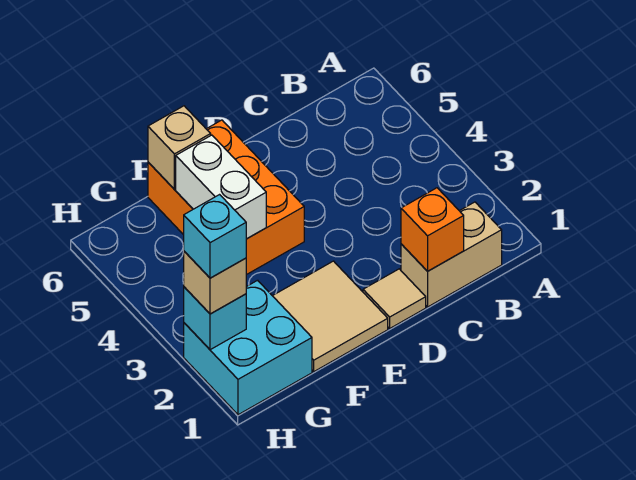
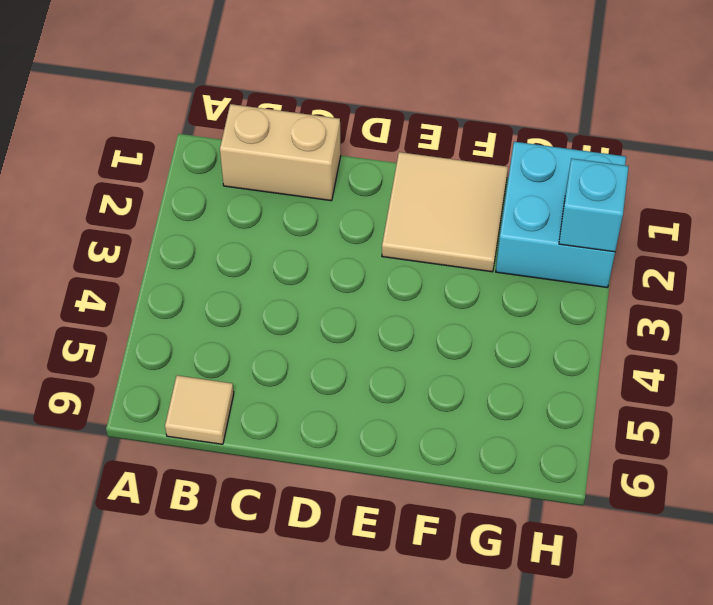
tan 1x1 tile [165,375,234,444] -> tan 1x1 tile moved to [363,269,426,328]
none -> orange 2x3 brick [148,120,304,275]
none -> orange 1x1 brick [401,188,464,271]

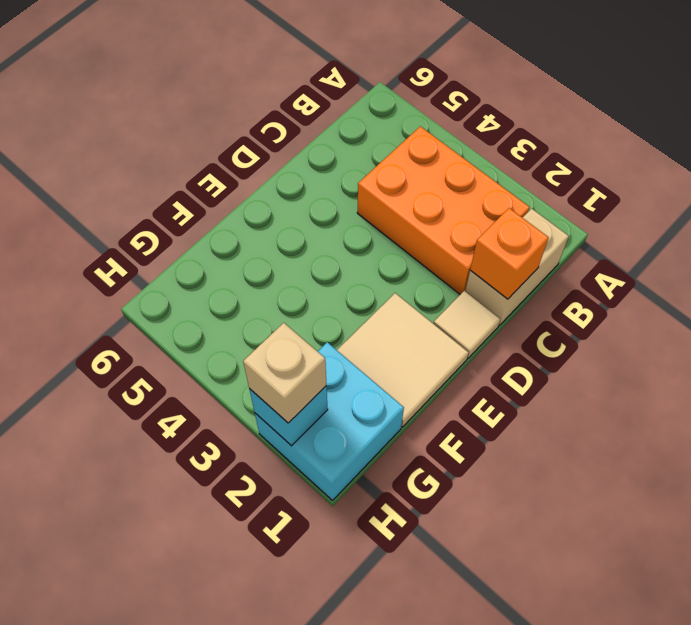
orange 2x3 brick [357,126,530,294] -> orange 2x3 brick moved to [148,120,304,275]
none -> white 1x2 brick [176,135,266,239]
none -> tan 1x1 brick [148,106,211,189]

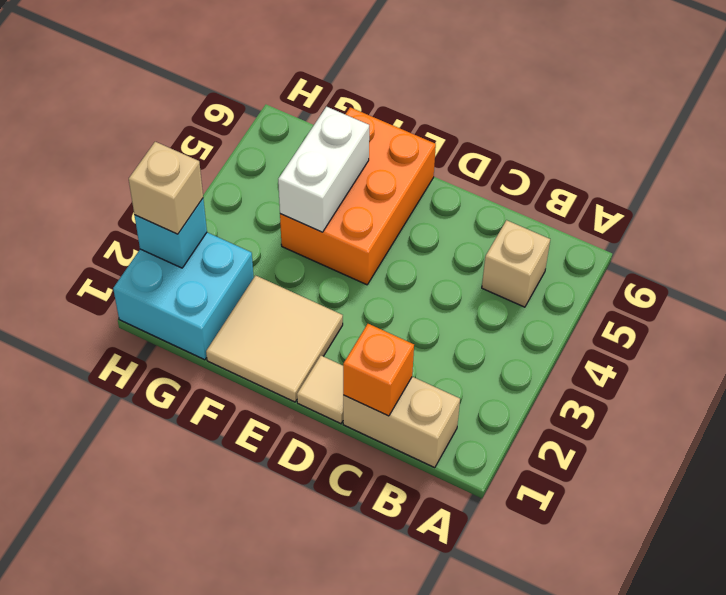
tan 1x1 brick [482,220,550,307] -> tan 1x1 brick moved to [148,106,211,189]
none -> cyan 1x1 brick [184,195,246,278]

